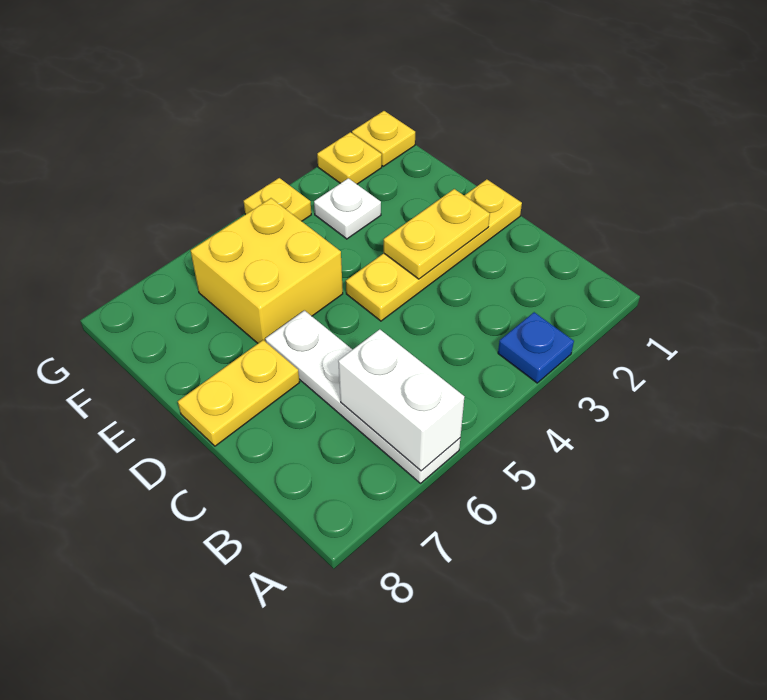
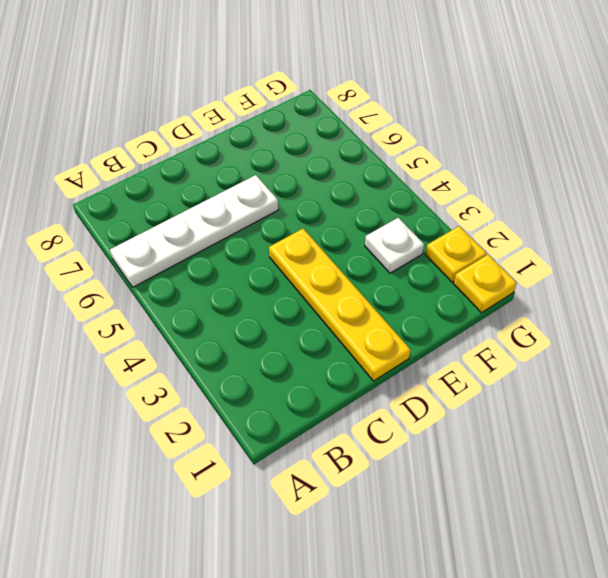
none -> blue 1x1 plate [498,312,574,383]
none -> yellow 1x2 plate [178,340,300,446]

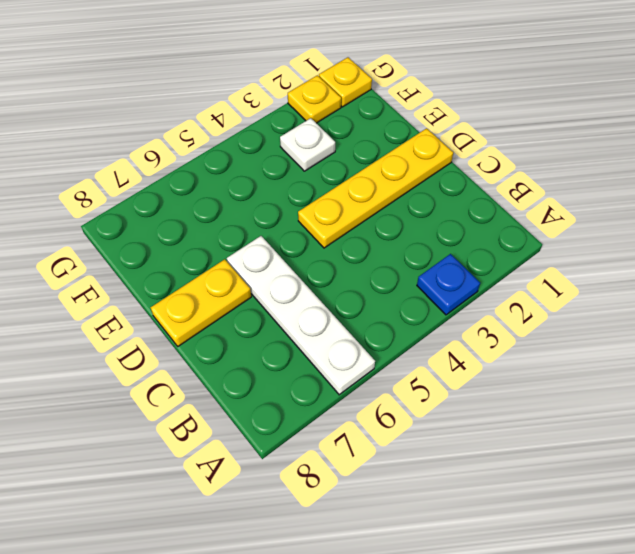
none -> yellow 2x2 brick [191,198,343,343]
none -> yellow 1x1 plate [244,178,311,221]

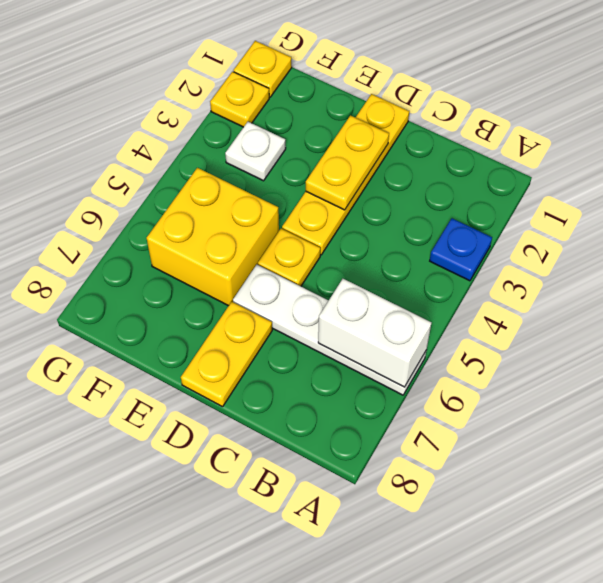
yellow 1x1 plate [258,229,320,286] -> yellow 1x1 plate moved to [244,178,311,221]

